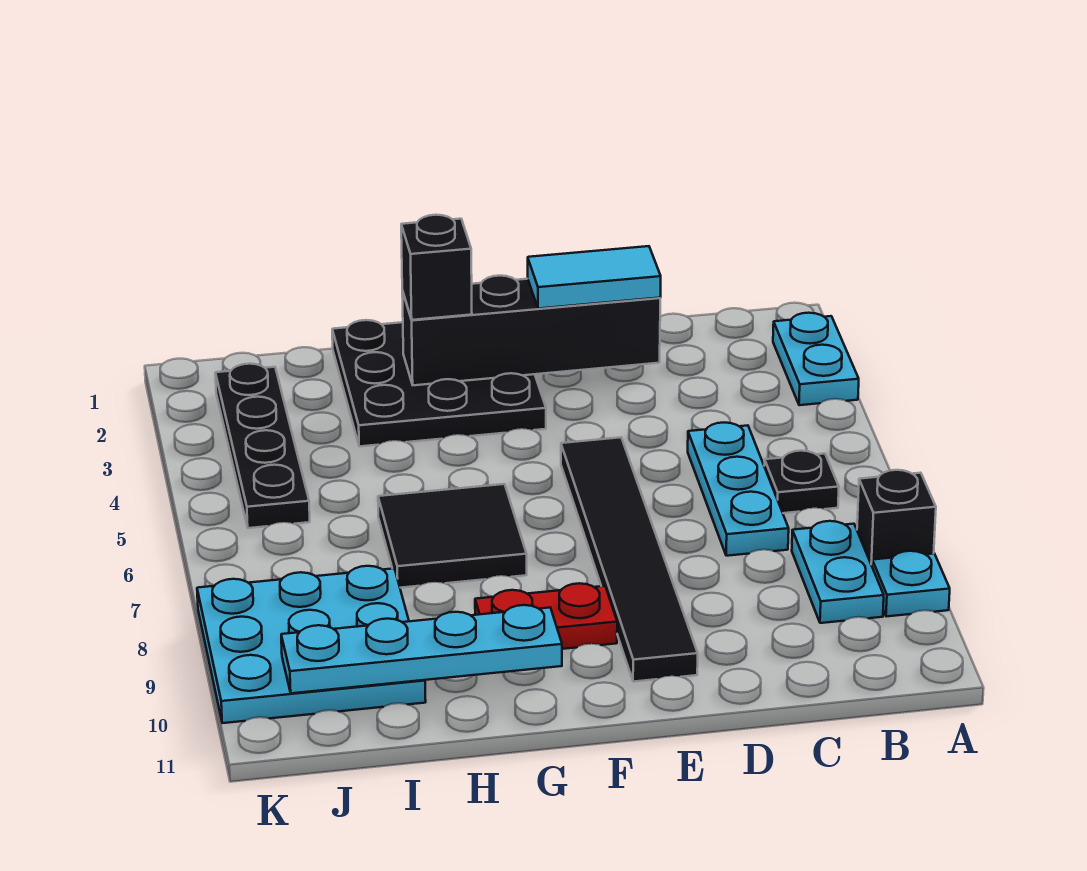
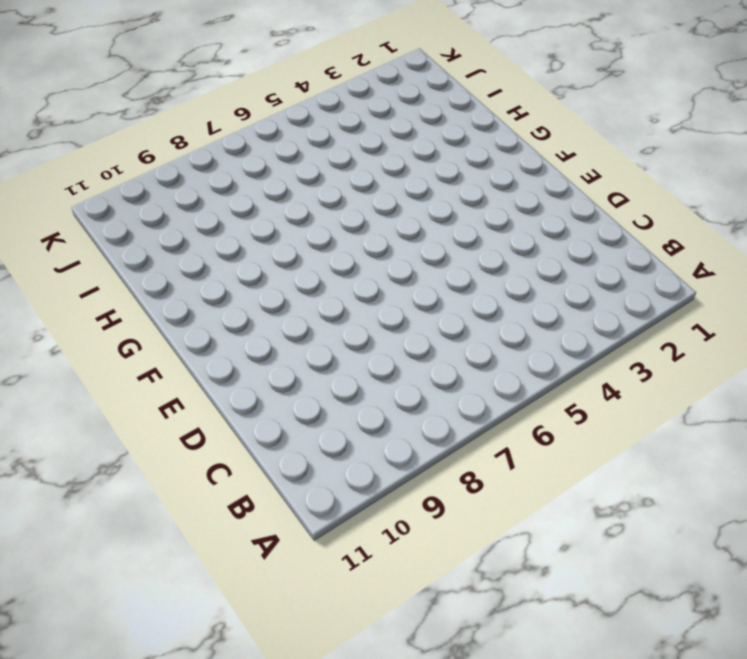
none -> cyan 1x2 plate [773,313,859,405]
none -> black 1x1 brick [857,470,936,565]
none -> cyan 1x1 plate [872,551,950,617]

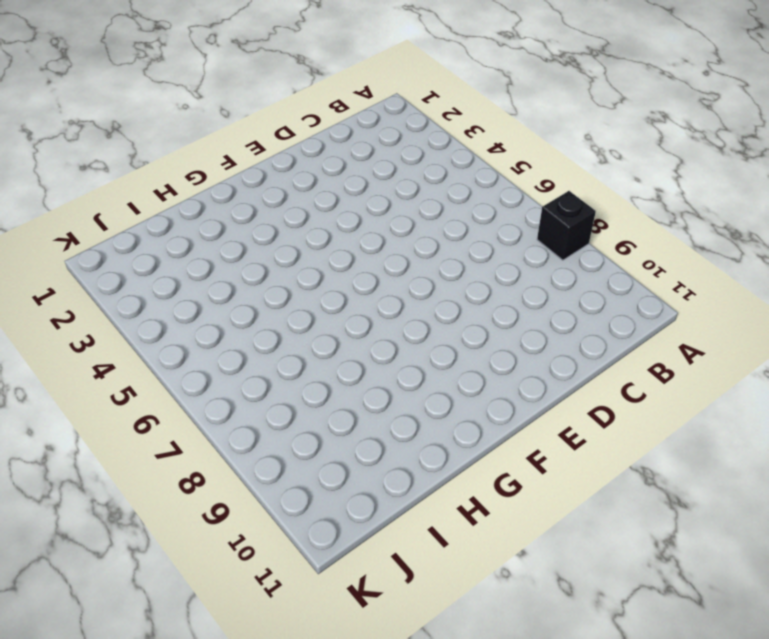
none -> cyan 1x2 plate [773,313,859,405]
none -> cyan 1x1 plate [872,551,950,617]
none -> black 1x1 plate [764,451,839,513]

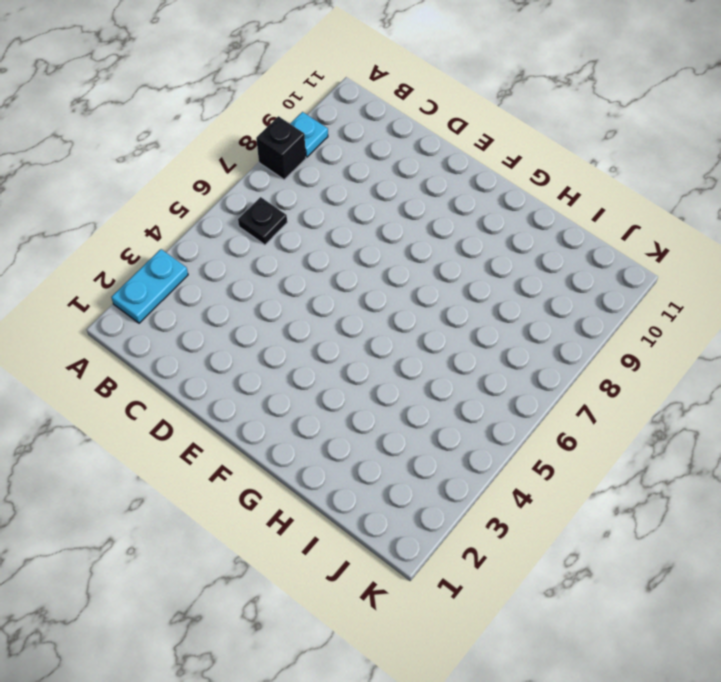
none -> cyan 1x2 plate [792,521,884,623]
none -> cyan 1x3 plate [688,423,789,556]
none -> black 1x6 tile [561,437,698,682]

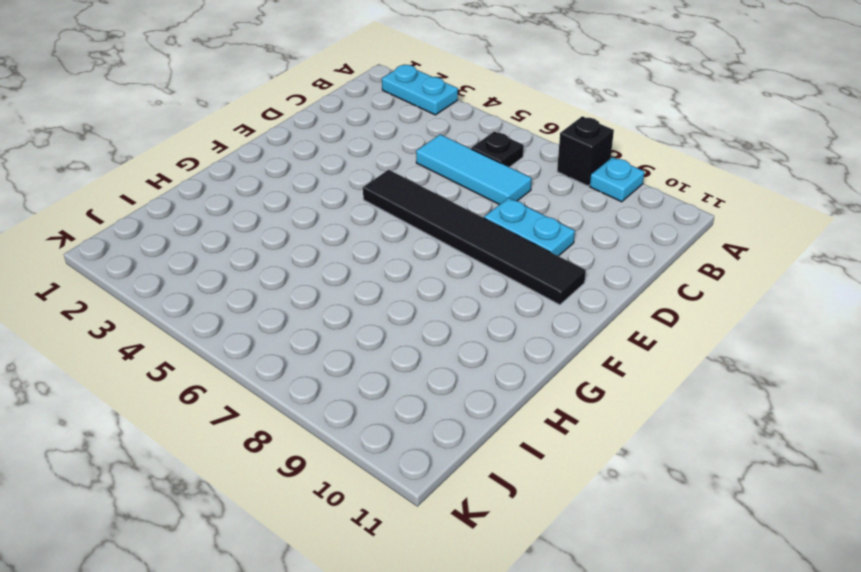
cyan 1x3 tile [416,134,532,205] -> cyan 1x3 plate [688,423,789,556]
cyan 1x2 plate [484,198,575,256] -> cyan 1x2 plate moved to [792,521,884,623]
none -> black 3x3 plate [332,320,546,446]
none -> red 1x2 plate [475,583,617,649]
none -> black 2x2 tile [378,484,527,588]

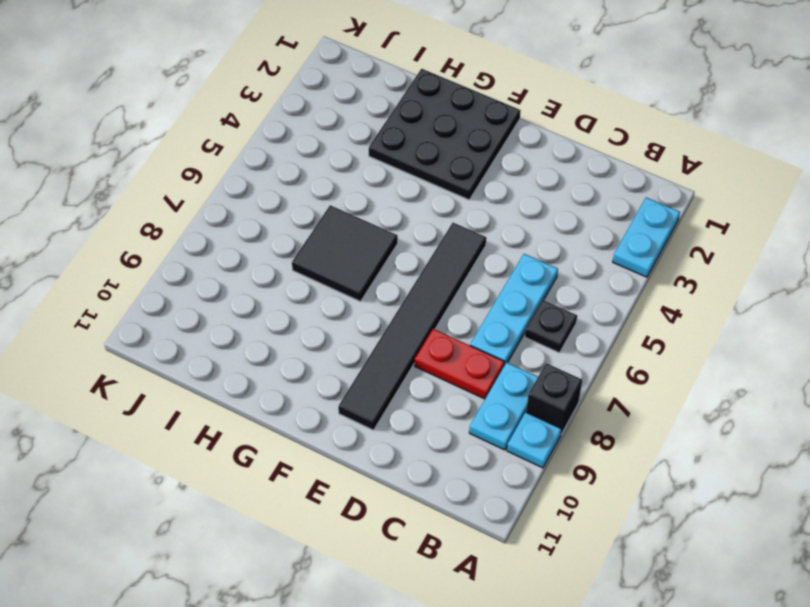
red 1x2 plate [415,329,505,399] -> red 1x2 plate moved to [475,583,617,649]
none -> cyan 3x3 plate [197,566,426,723]
none -> black 1x4 plate [215,364,310,528]
none -> black 1x4 brick [402,276,660,385]

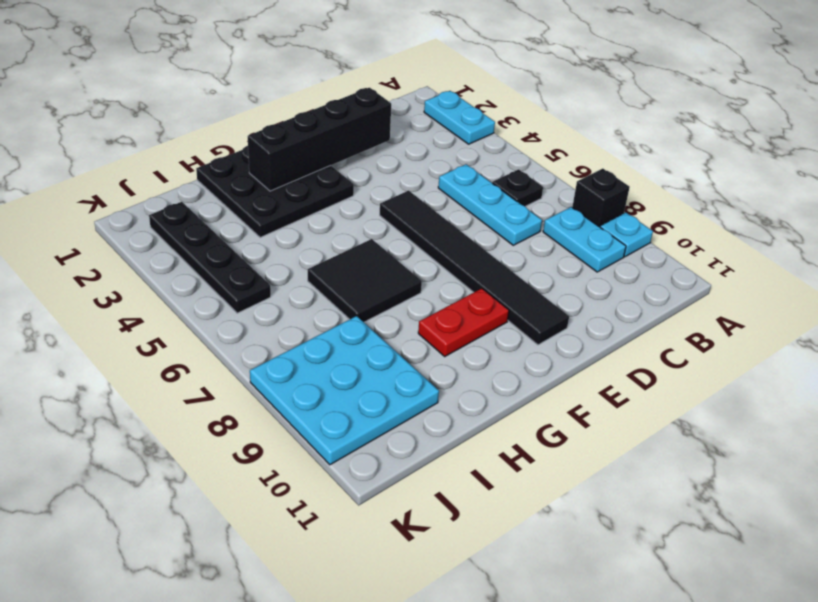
none -> cyan 1x4 plate [281,605,562,693]
none -> cyan 1x2 tile [528,246,661,309]
none -> black 1x1 brick [401,215,472,320]

